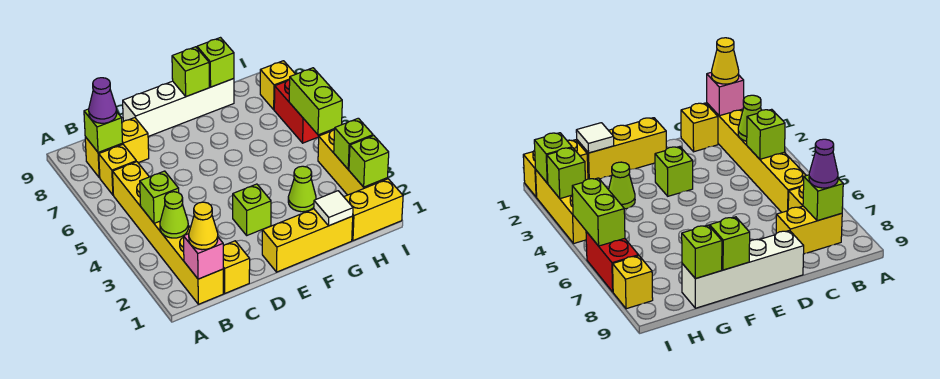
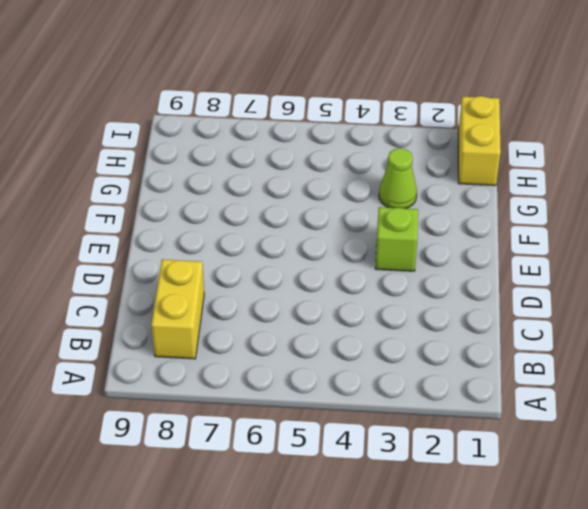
none -> yellow 1x6 brick [113,162,223,304]
none -> yellow 1x1 brick [99,145,136,195]
none -> yellow 1x1 brick [223,241,250,293]

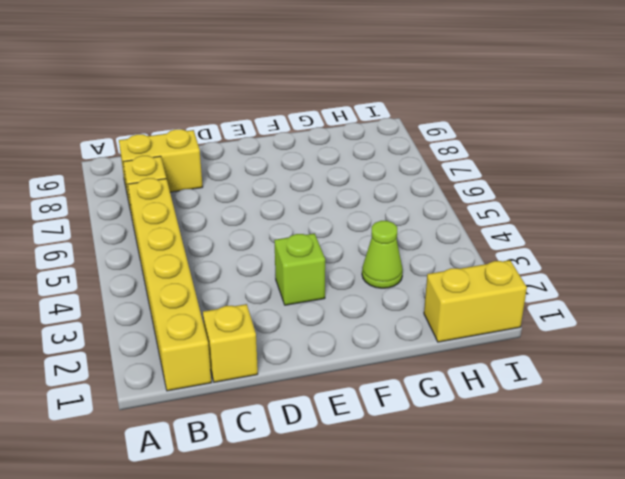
none -> white 1x4 brick [123,79,234,136]
none -> yellow 1x3 brick [262,209,353,272]
none -> yellow 1x3 brick [318,130,387,195]

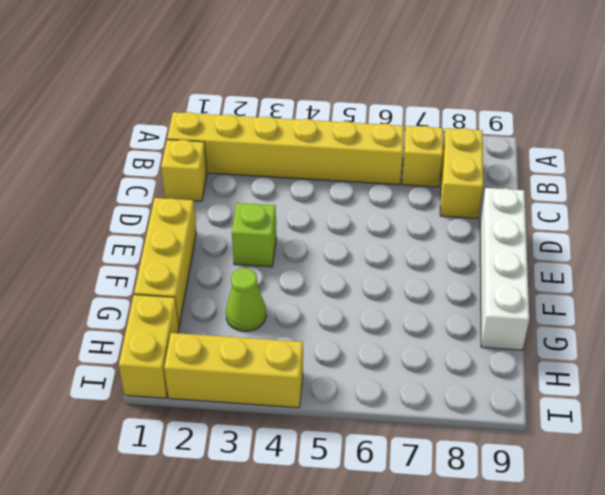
none -> red 1x2 brick [274,80,326,143]
none -> yellow 1x1 brick [260,61,295,110]
none -> pink 1x1 brick [184,234,223,279]

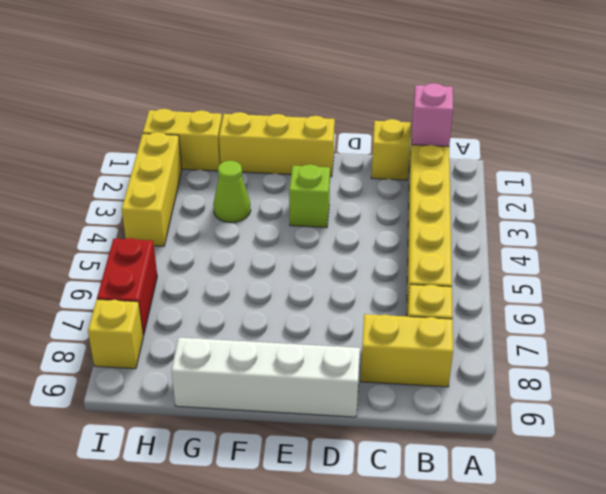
none -> lime 1x1 cone [160,192,188,238]
none -> lime 1x1 brick [140,171,179,223]
none -> lime 1x1 brick [84,109,123,153]

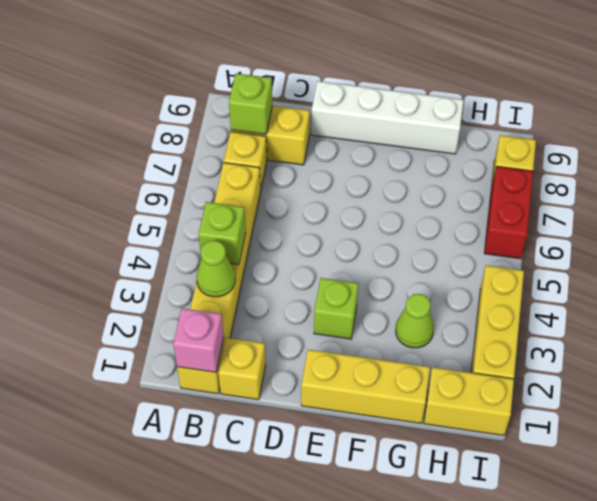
none -> lime 1x1 brick [172,47,209,97]
none -> white 1x1 tile [314,191,353,226]
none -> lime 1x1 brick [197,38,234,87]

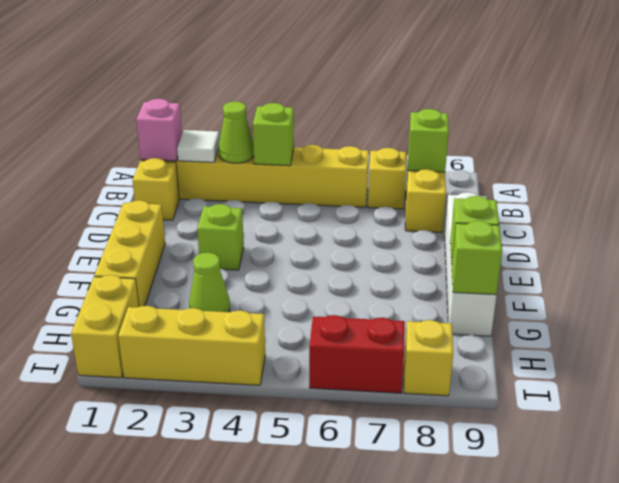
white 1x1 tile [177,130,220,162] -> white 1x1 tile moved to [314,191,353,226]
none -> lime 1x1 brick [349,136,389,187]
none -> lime 1x1 brick [334,118,373,170]
none -> lime 1x2 brick [289,68,342,135]

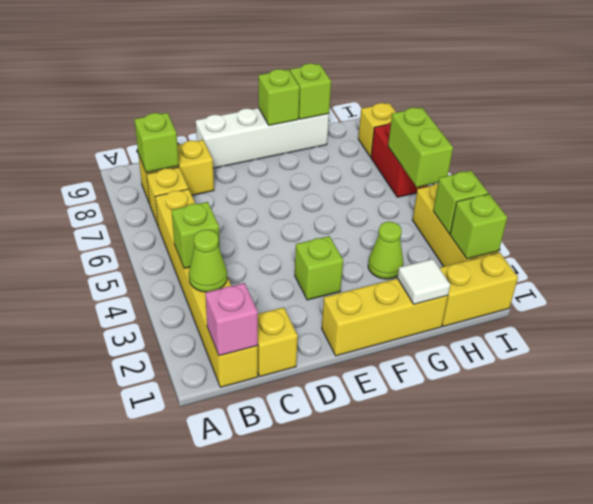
none -> yellow 1x1 cone [189,202,218,250]
none -> purple 1x1 cone [89,78,117,123]

